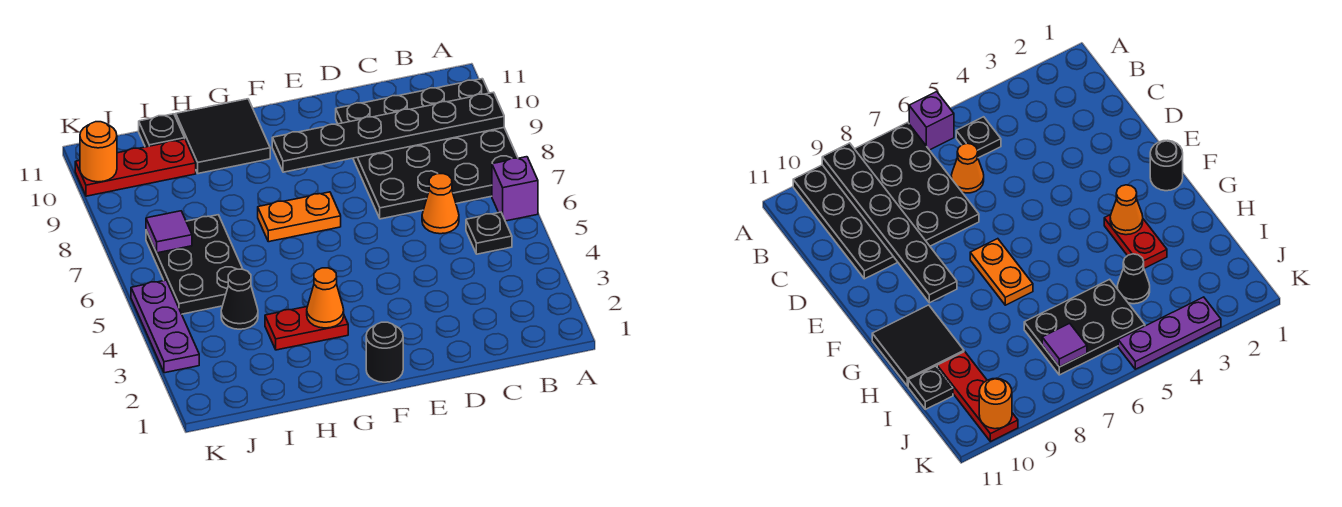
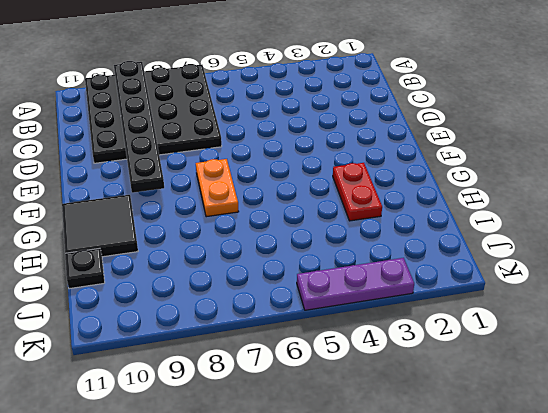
none -> purple 1x1 brick [492,157,538,221]
none -> black 1x1 plate [466,212,512,254]
none -> orange 1x1 cone [422,174,459,234]

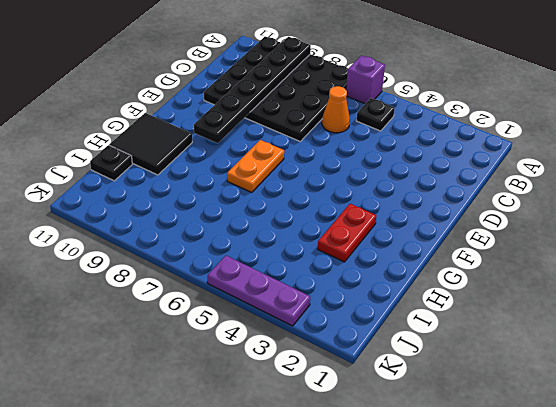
none -> black 1x1 round brick [366,322,403,382]
none -> black 1x1 cone [221,269,258,329]
none -> black 2x3 plate [146,215,242,314]

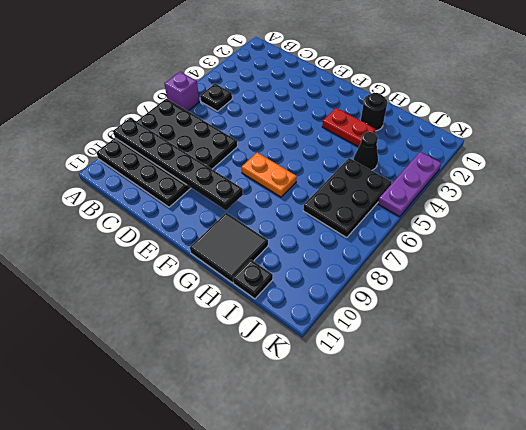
black 1x1 round brick [361,93,387,131] -> black 1x1 round brick moved to [366,322,403,382]
none -> orange 1x1 cone [422,174,459,234]
none -> red 1x3 plate [75,139,196,196]
none -> orange 1x1 cone [307,268,344,328]

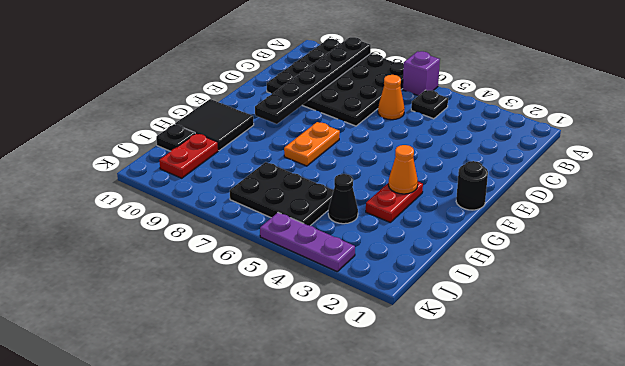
red 1x2 plate [159,133,218,178] -> red 1x3 plate [75,139,196,196]
none -> purple 1x1 tile [146,211,192,253]
none -> orange 1x1 round brick [80,122,117,182]

